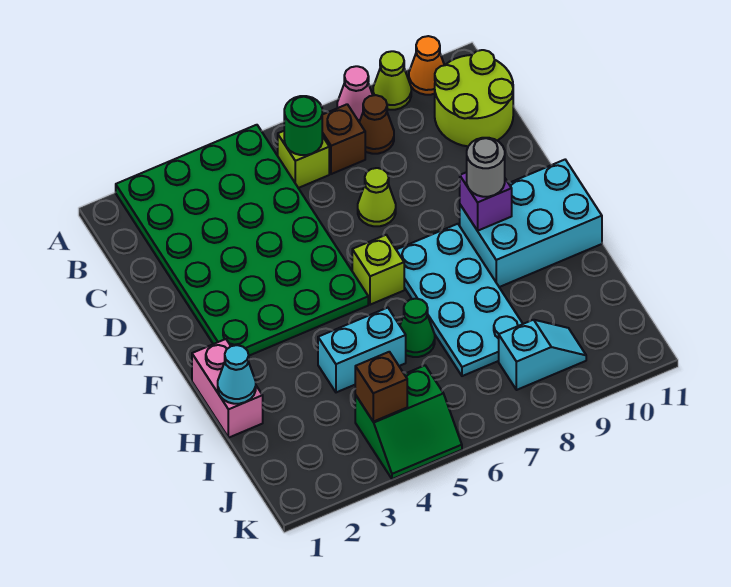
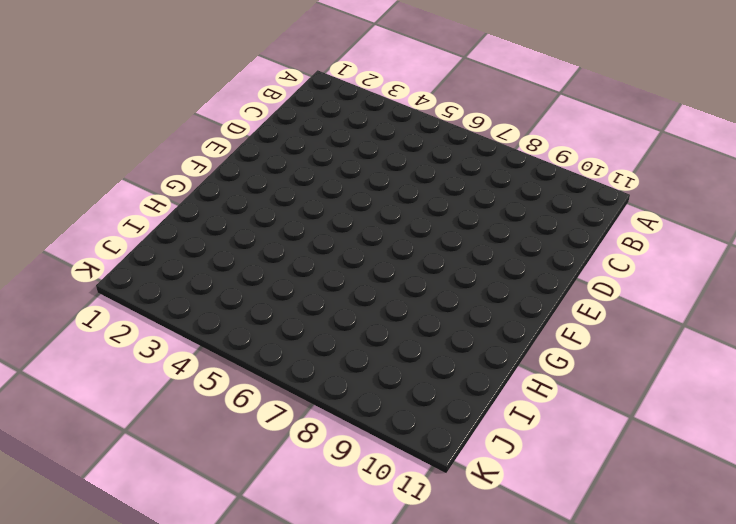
none -> green 4x6 plate [116,125,368,356]
none -> pink 1x1 cone [337,66,373,122]
none -> lime 1x1 cone [373,51,411,110]

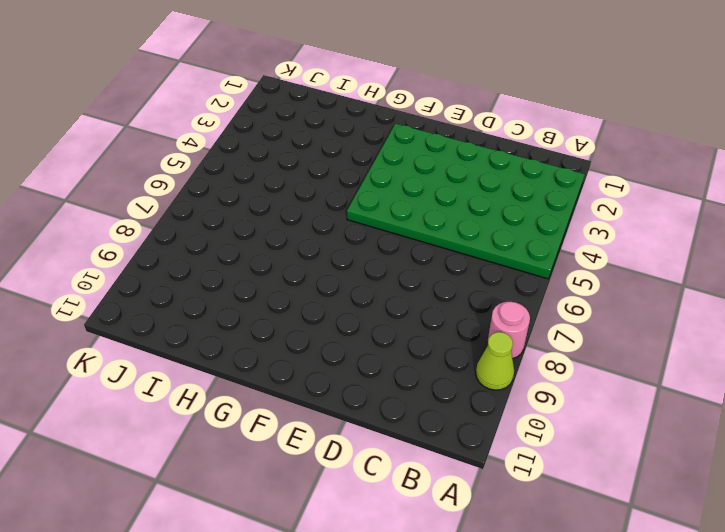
pink 1x1 round brick [487,302,530,359] -> pink 1x1 cone [337,66,373,122]
none -> orange 1x1 cone [409,36,444,95]
none -> lime 1x1 brick [278,131,329,188]
none -> brown 1x1 brick [322,104,365,174]

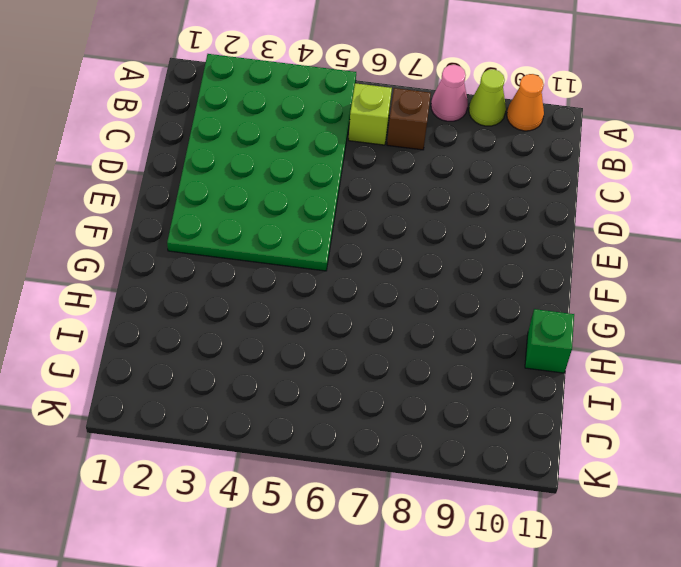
green 1x1 brick [525,309,574,373] -> none
none -> brown 1x1 cone [359,95,394,154]
none -> lime 2x2 round brick [435,50,513,146]
none -> lime 1x1 cone [358,168,396,226]

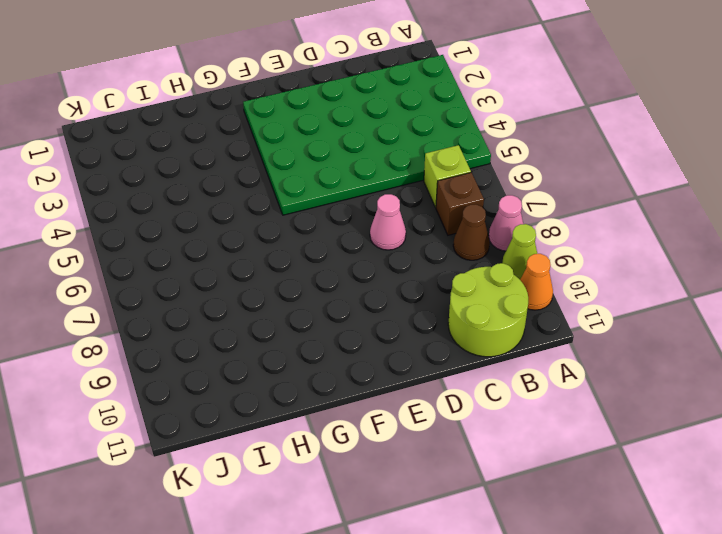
pink 1x1 cone [370,194,406,250] -> lime 1x1 cone [358,168,396,226]
none -> lime 1x1 brick [352,235,404,305]
none -> cyan 2x4 plate [396,224,523,376]
none -> cyan 2x3 brick [460,160,602,287]

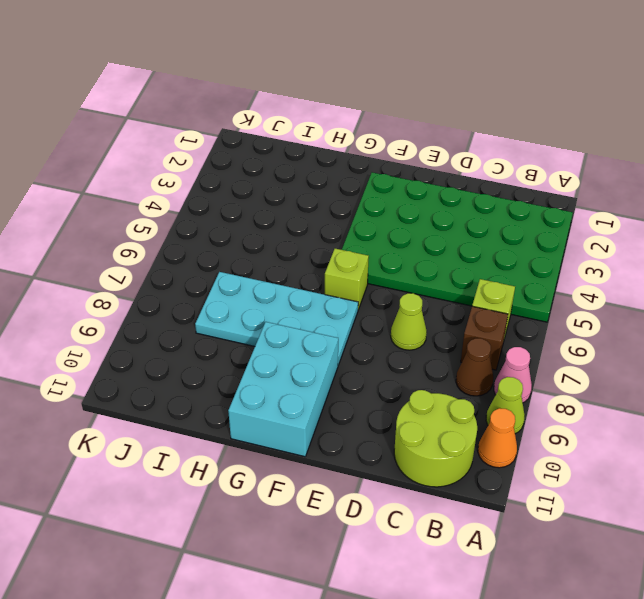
none -> pink 1x2 brick [192,339,263,438]
none -> cyan 1x2 brick [318,308,406,392]
none -> green 1x1 cone [400,299,435,357]

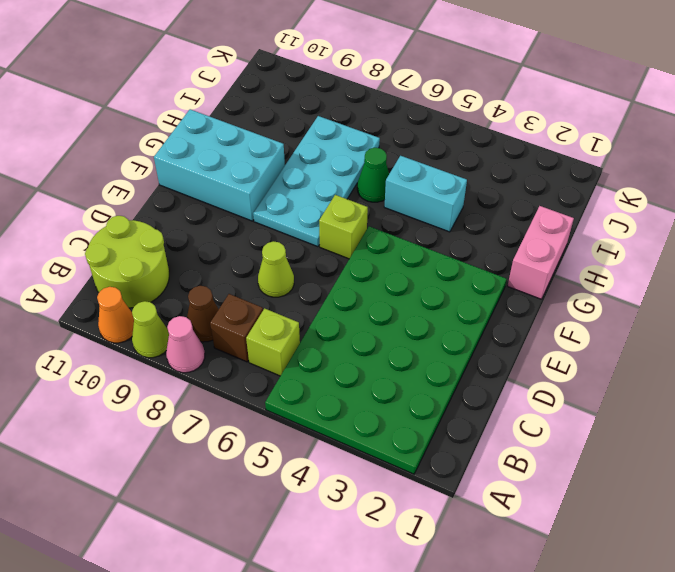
none -> green 2x2 slope [355,366,462,479]
none -> cyan 1x2 slope [499,320,586,390]
none -> green 1x1 round brick [284,96,322,155]

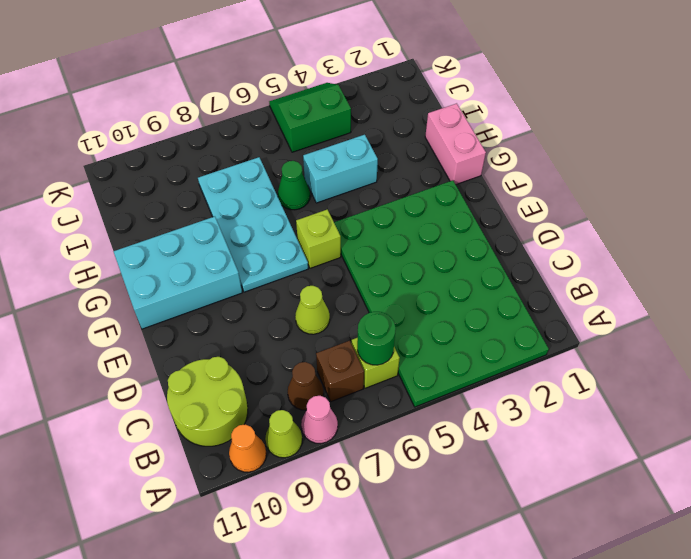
none -> cyan 1x2 slope [499,320,586,390]
none -> purple 1x1 brick [460,172,512,231]
none -> cyan 1x1 cone [218,345,256,404]

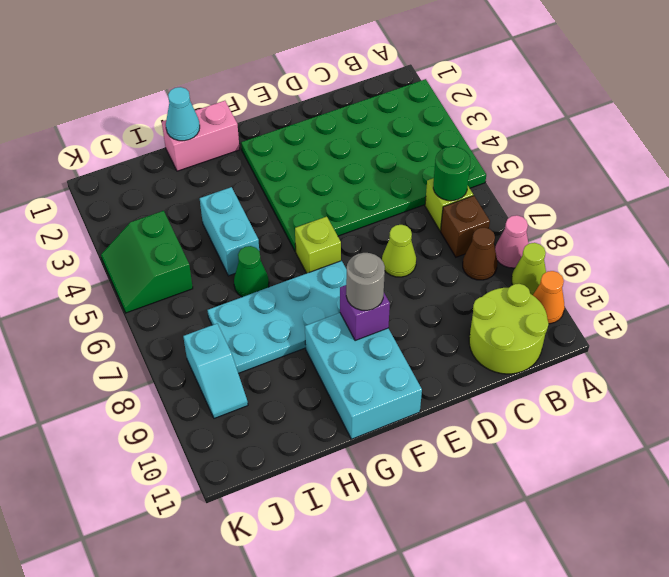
none -> brown 1x1 brick [355,352,407,422]

